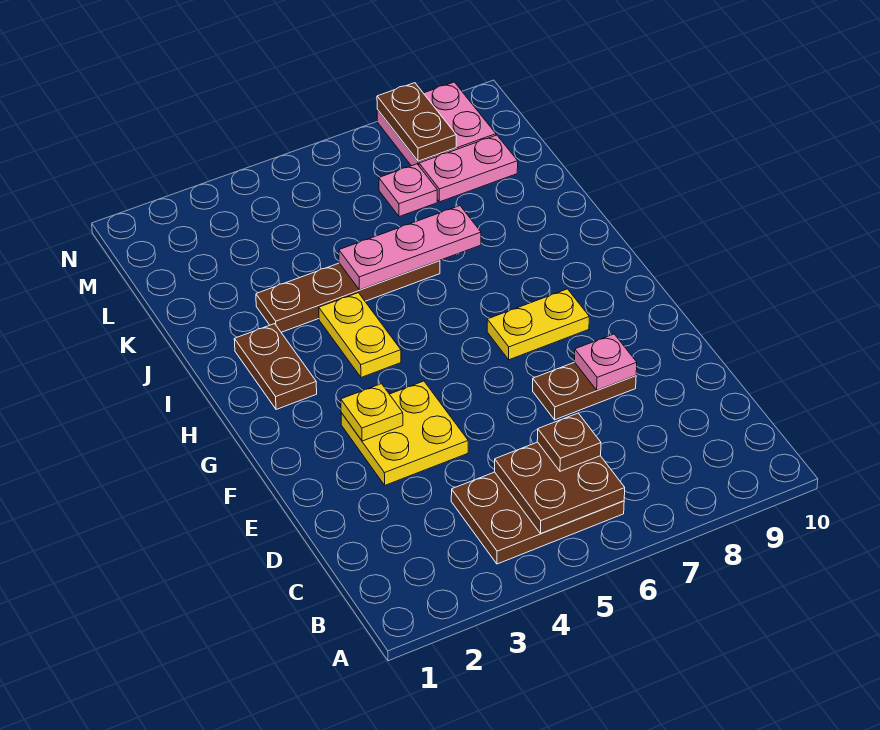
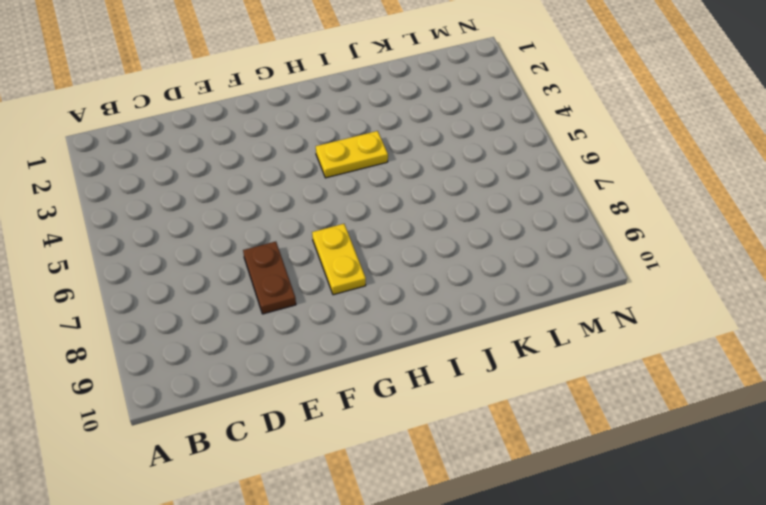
none -> brown 2x3 plate [451,472,624,564]
none -> yellow 2x2 plate [341,381,468,485]
none -> brown 1x2 plate [234,324,317,410]

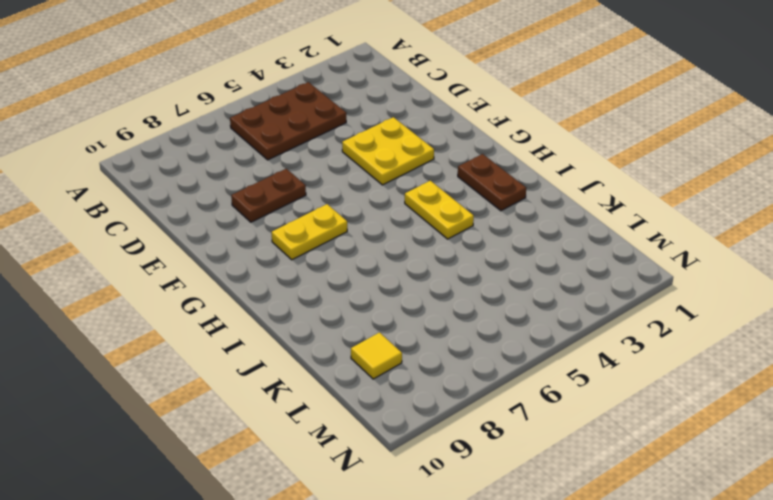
yellow 1x1 tile [351,333,402,379] -> pink 1x2 plate [419,135,518,202]
none -> brown 1x4 plate [256,260,440,332]
none -> pink 1x1 plate [379,164,437,217]
none -> pink 2x2 plate [377,82,496,166]

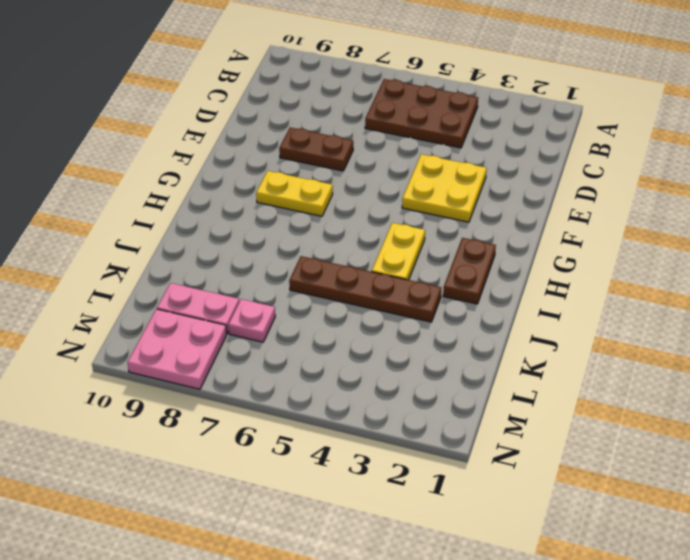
none -> brown 2x2 plate [494,442,625,533]
none -> pink 1x1 plate [574,334,637,390]
none -> yellow 1x1 plate [341,384,403,441]

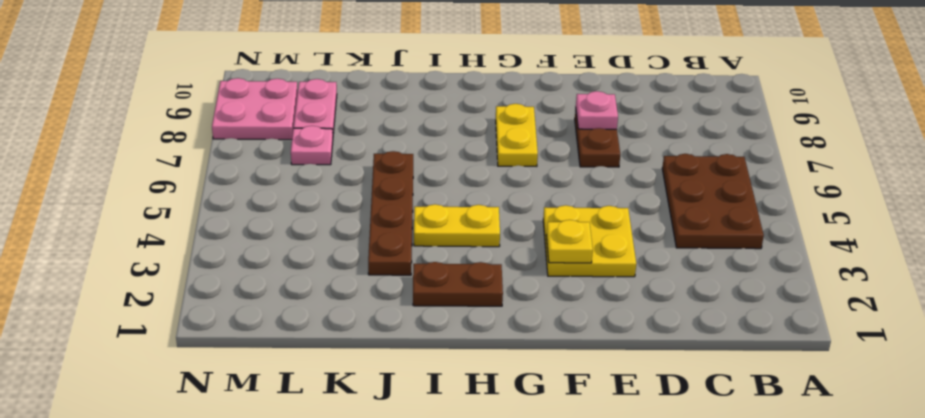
none -> brown 2x2 plate [494,442,625,533]
none -> pink 1x3 plate [339,206,481,290]
none -> brown 1x2 plate [377,83,456,161]

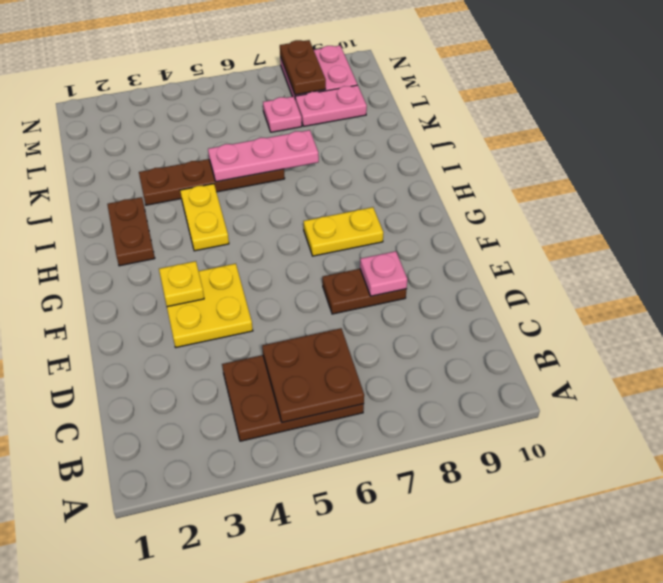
none -> brown 1x1 plate [537,413,601,471]

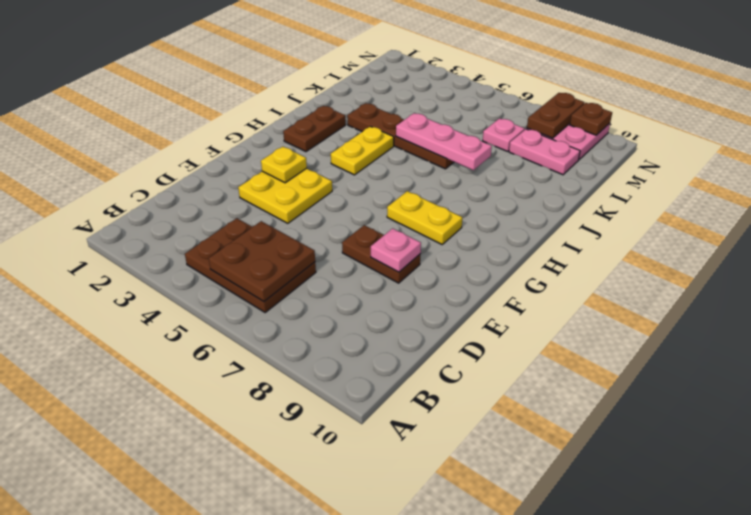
brown 1x1 plate [570,103,612,135] -> brown 1x1 plate moved to [537,413,601,471]

